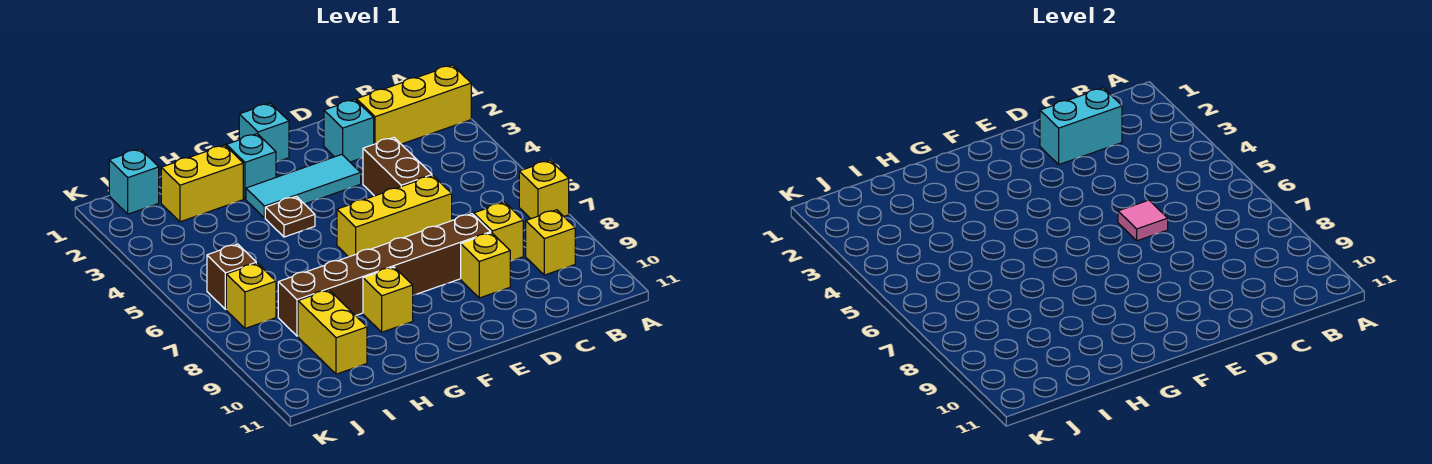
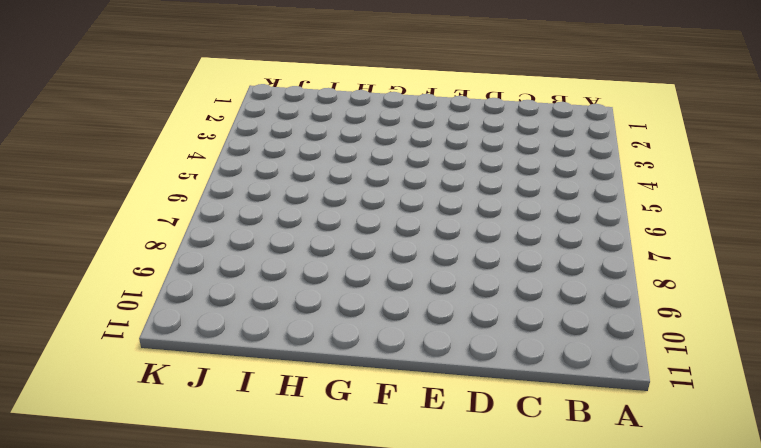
none -> yellow 1x3 brick [357,65,471,144]
none -> yellow 1x1 brick [519,160,569,219]
none -> yellow 1x1 brick [526,210,575,275]

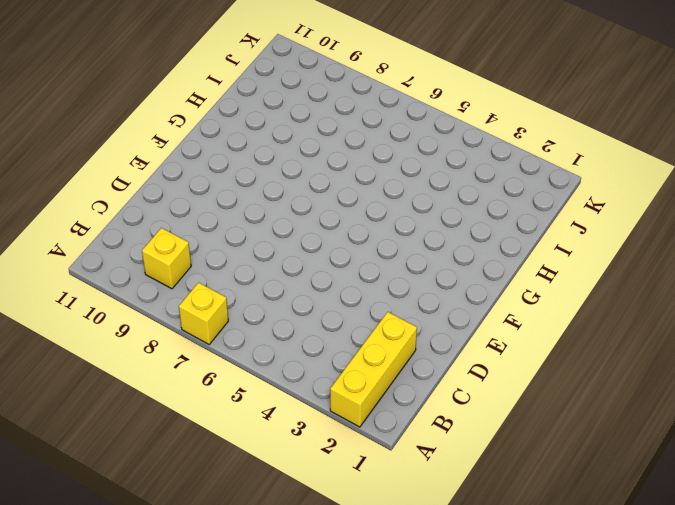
none -> yellow 1x1 brick [474,202,523,261]
none -> cyan 1x1 brick [324,99,374,162]
none -> brown 1x2 brick [363,138,432,196]

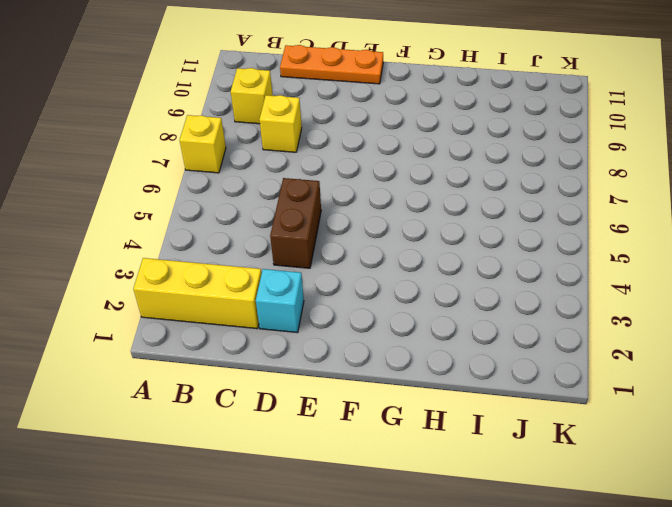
orange 1x3 plate [280,45,383,84] -> none
none -> yellow 1x3 brick [337,176,452,257]
none -> brown 1x6 brick [278,214,491,336]
none -> yellow 1x1 brick [461,233,510,298]

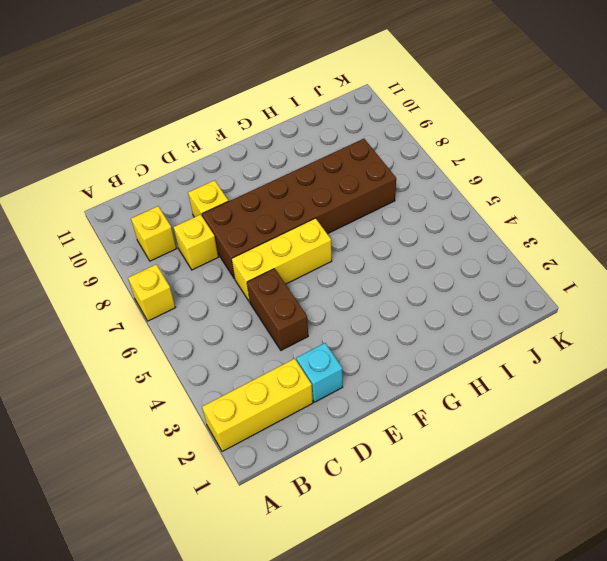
brown 2x6 brick [202,139,396,279] -> brown 1x6 brick [278,214,491,336]
none -> cyan 1x3 tile [246,154,361,218]
none -> cyan 1x1 brick [239,103,289,162]
none -> cyan 1x1 brick [226,134,276,199]

